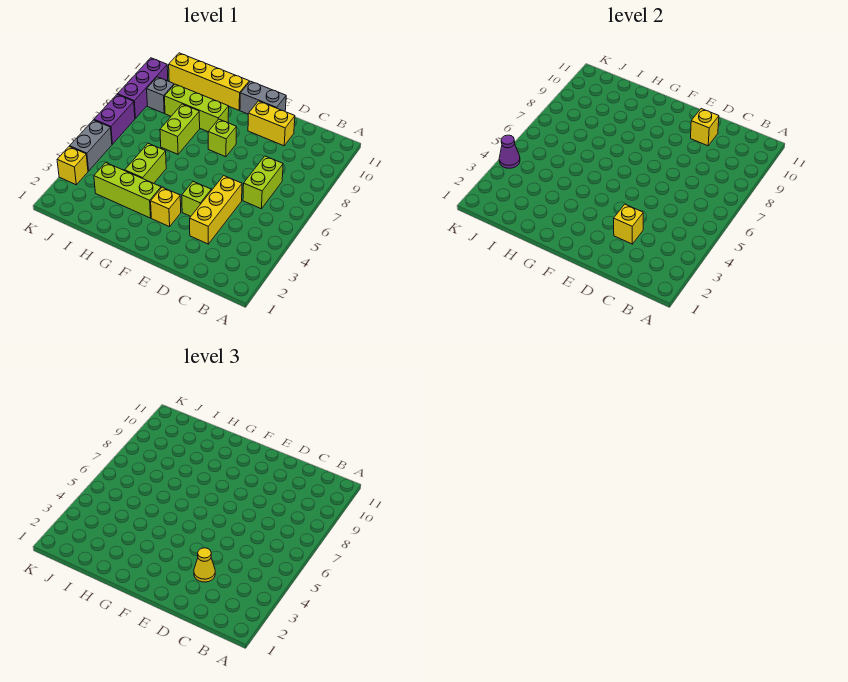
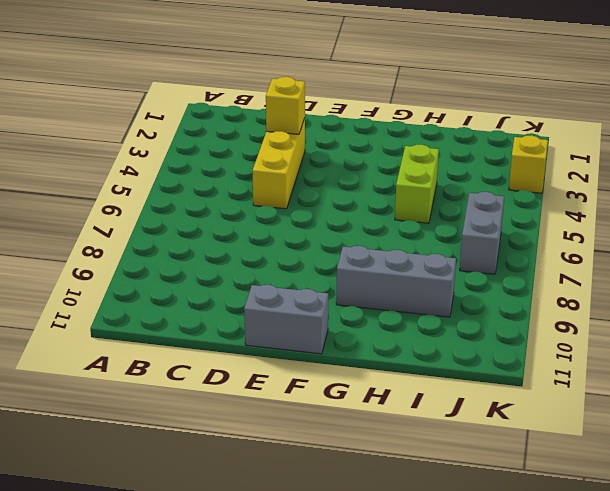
grey 1x3 brick [336,246,456,317] -> lime 1x3 brick [165,84,229,132]
grey 1x2 brick [460,192,504,274] -> grey 1x2 brick moved to [70,120,112,171]
none -> lime 1x2 brick [243,156,283,209]
none -> yellow 1x2 brick [248,101,295,146]
none -> lime 1x1 brick [182,182,211,216]

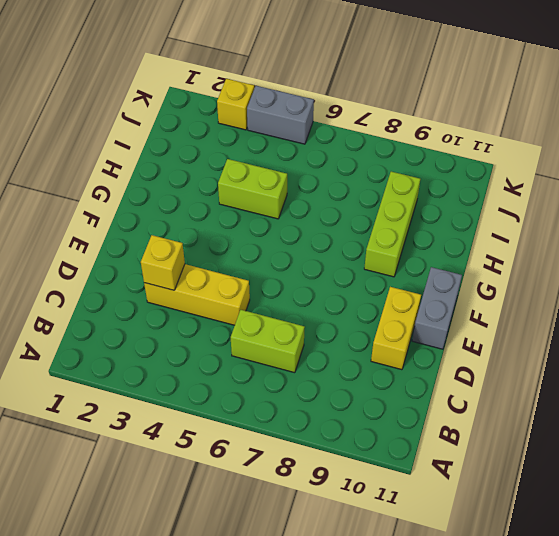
none -> lime 1x1 brick [182,182,211,216]
none -> yellow 1x1 brick [151,187,181,227]
none -> lime 1x1 brick [208,119,236,157]

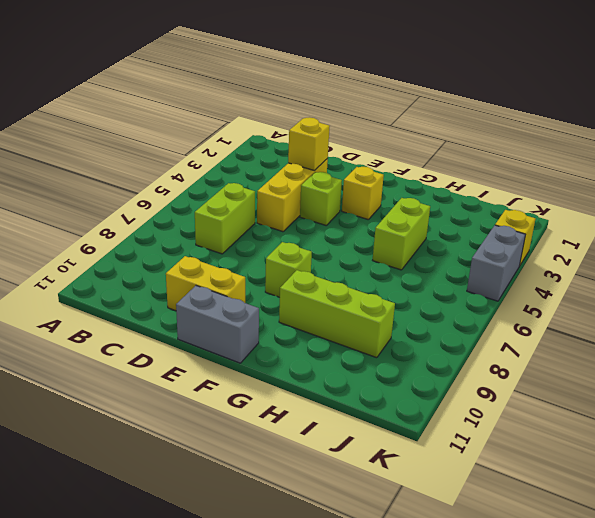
none -> lime 1x3 brick [94,163,161,218]
none -> yellow 1x4 brick [169,53,249,110]
none -> lime 1x2 brick [160,104,200,154]

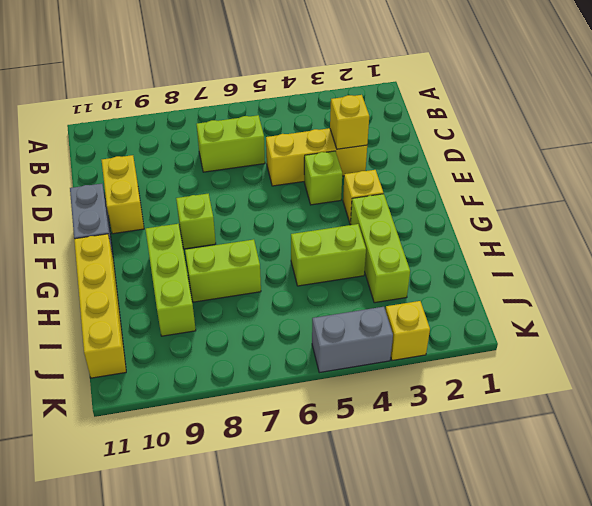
none -> grey 1x1 brick [147,77,174,113]
none -> purple 1x2 brick [94,94,135,144]
none -> purple 1x3 brick [118,58,168,118]

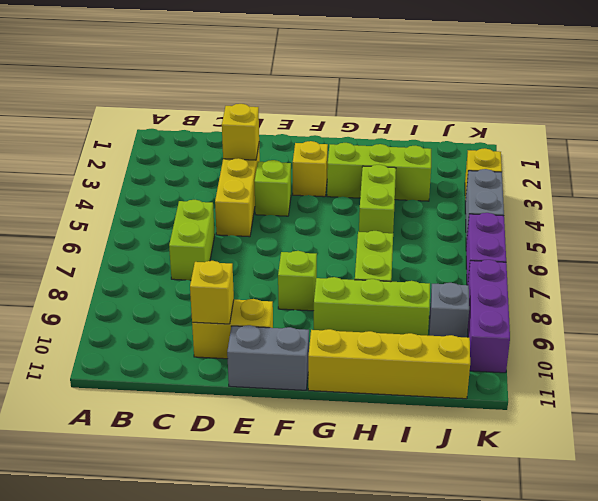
none -> purple 1x1 cone [499,135,520,168]
none -> yellow 1x1 cone [194,548,215,582]

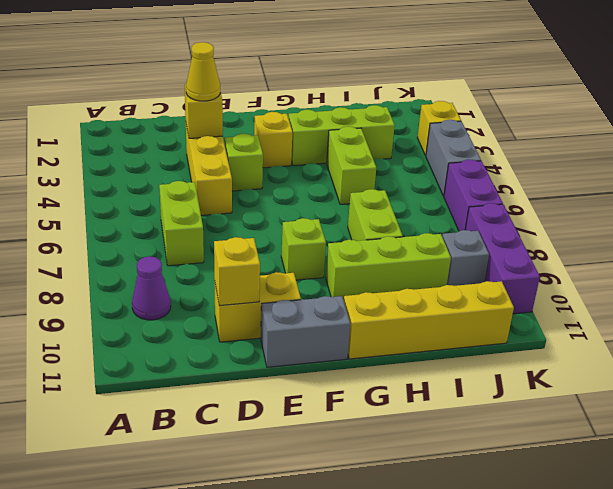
purple 1x1 cone [132,256,171,320] -> purple 1x1 cone moved to [499,135,520,168]

